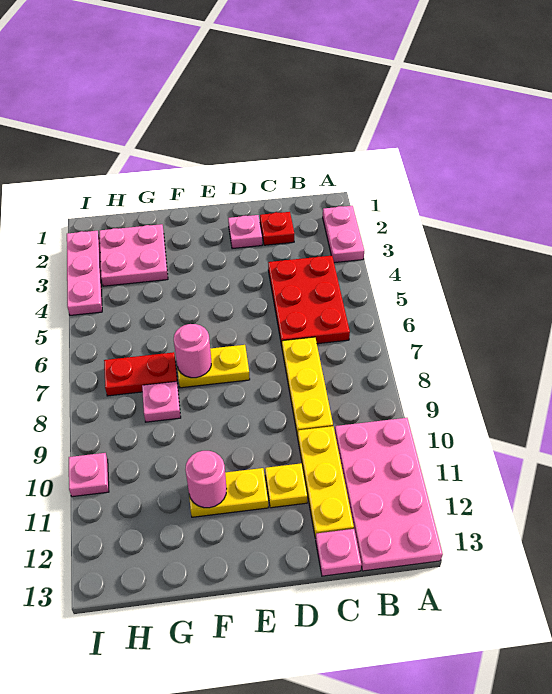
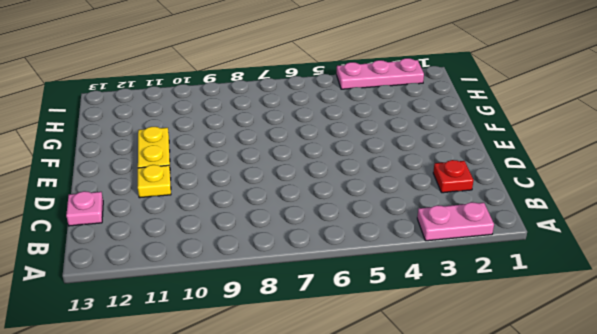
none -> pink 2x4 plate [335,418,443,571]
none -> red 2x3 plate [268,256,350,346]
none -> yellow 1x3 plate [282,337,333,436]

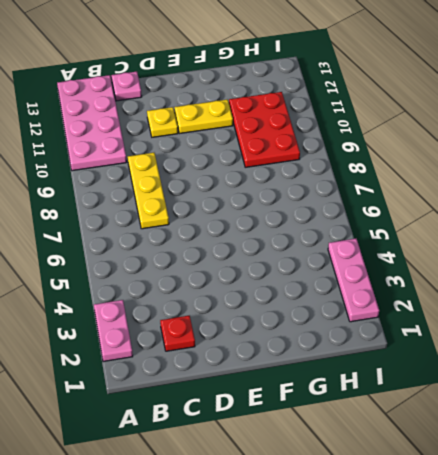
red 2x3 plate [229,92,300,167] -> red 2x3 plate moved to [268,256,350,346]
none -> yellow 1x3 plate [298,426,354,538]
none -> pink 1x1 plate [228,215,262,249]
none -> yellow 1x2 plate [177,345,250,388]

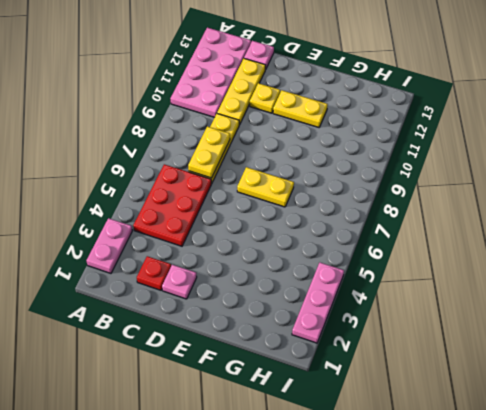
yellow 1x2 plate [188,126,230,178] -> none
none -> pink 2x2 plate [99,224,168,286]
none -> red 1x2 plate [104,352,178,396]
none -> pink 1x1 plate [142,382,181,422]

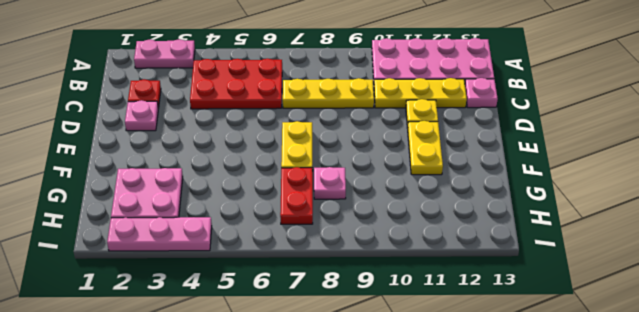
none -> pink 1x1 plate [69,453,109,497]
none -> pink 1x1 round brick [174,324,211,378]
none -> pink 1x1 round brick [185,451,227,508]

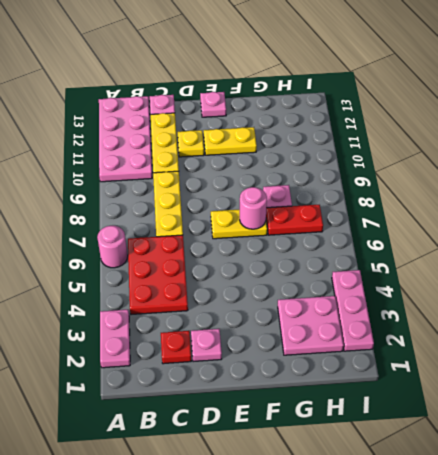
pink 1x1 round brick [97,226,128,268] -> pink 1x1 round brick moved to [185,451,227,508]
pink 1x1 plate [200,92,226,117] -> pink 1x1 plate moved to [69,453,109,497]

